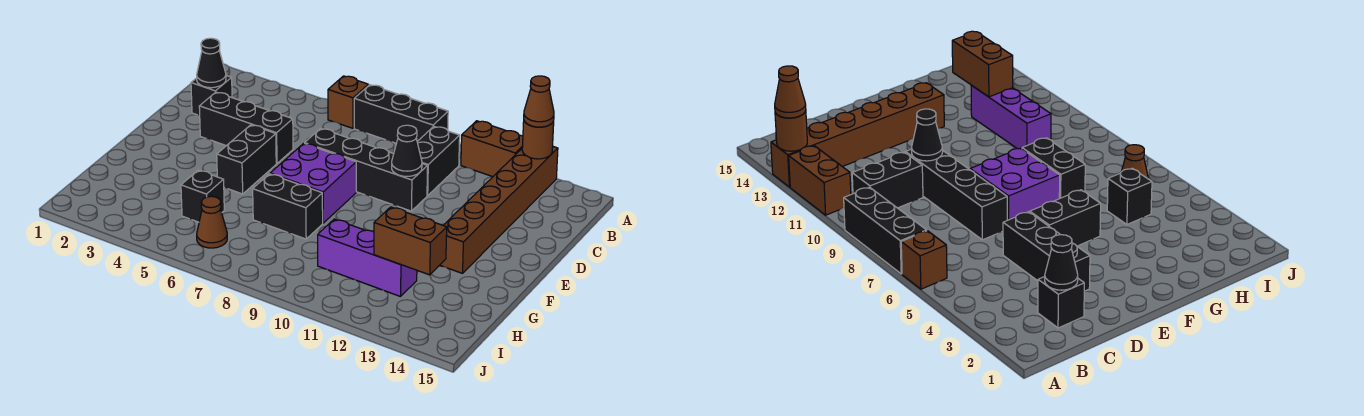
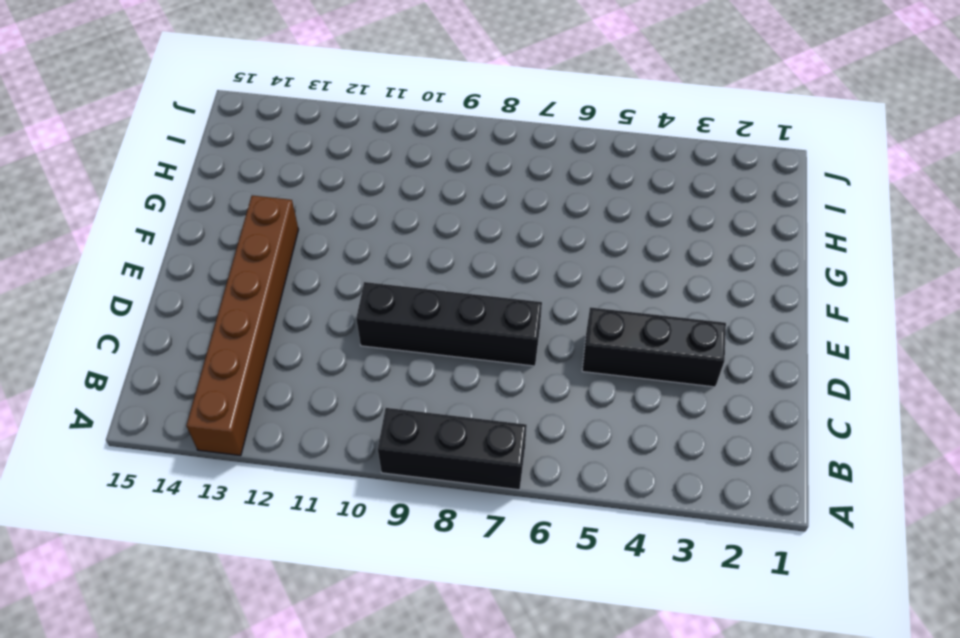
none -> brown 1x1 brick [328,76,368,128]
none -> brown 1x2 brick [461,121,523,177]
none -> black 1x2 brick [417,126,460,196]

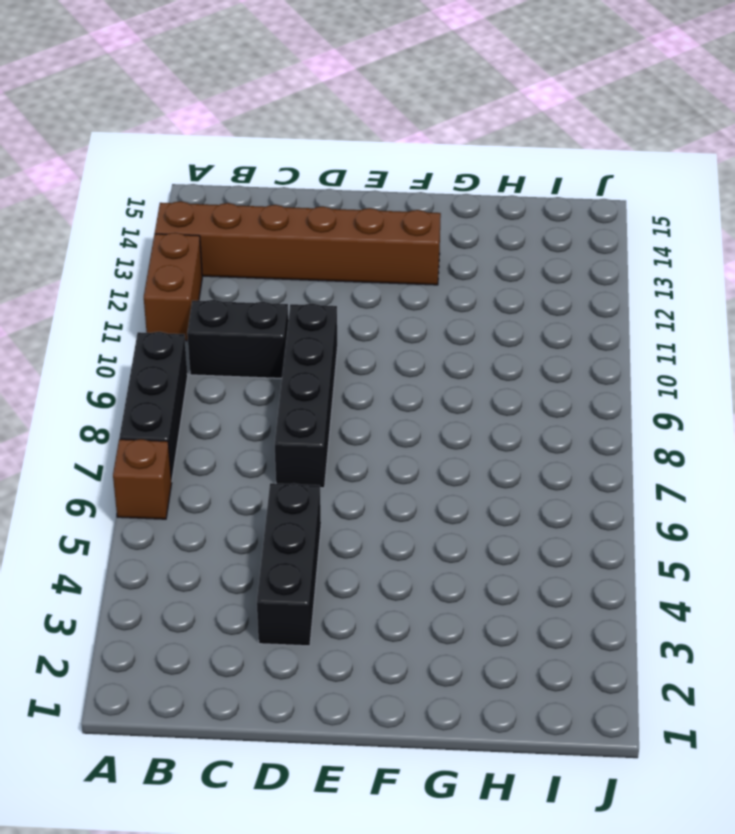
none -> black 1x1 brick [191,76,232,115]
none -> black 1x2 brick [217,125,276,194]
none -> purple 2x2 brick [270,143,356,223]

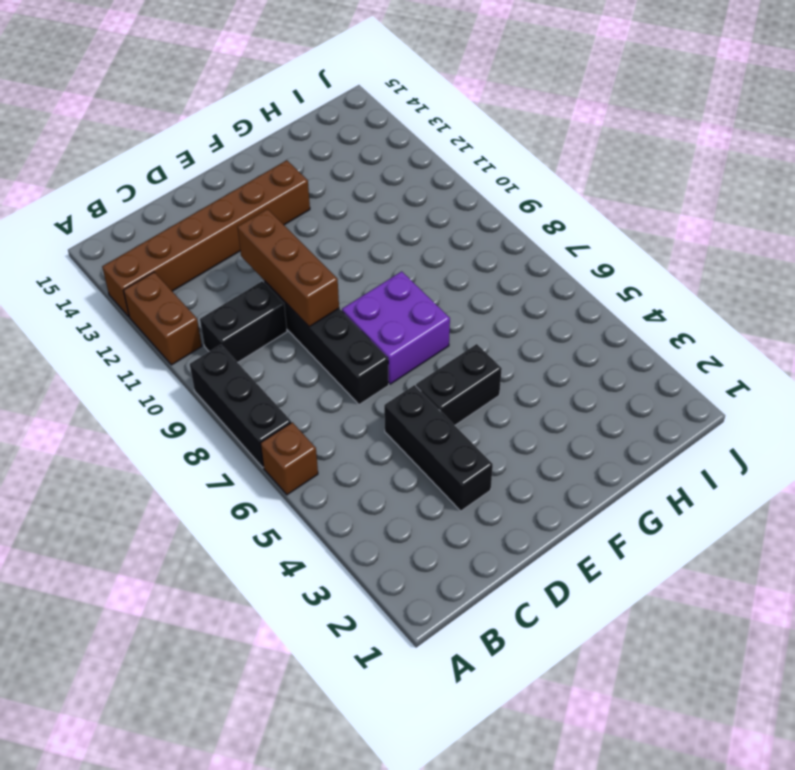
brown 1x3 brick [237,209,339,327] -> black 1x1 cone [392,125,422,176]
none -> black 1x1 brick [191,76,232,115]
none -> black 1x2 brick [253,174,323,239]
none -> black 1x1 brick [181,170,224,222]

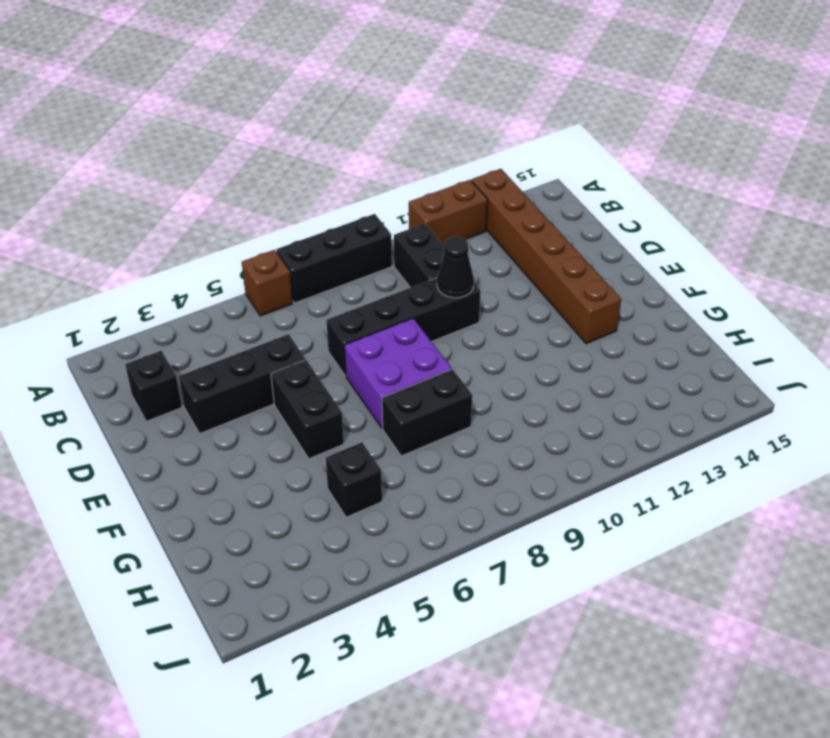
none -> purple 1x3 brick [318,219,417,297]
none -> brown 1x1 cone [197,196,227,248]
none -> brown 1x1 round brick [522,121,554,159]

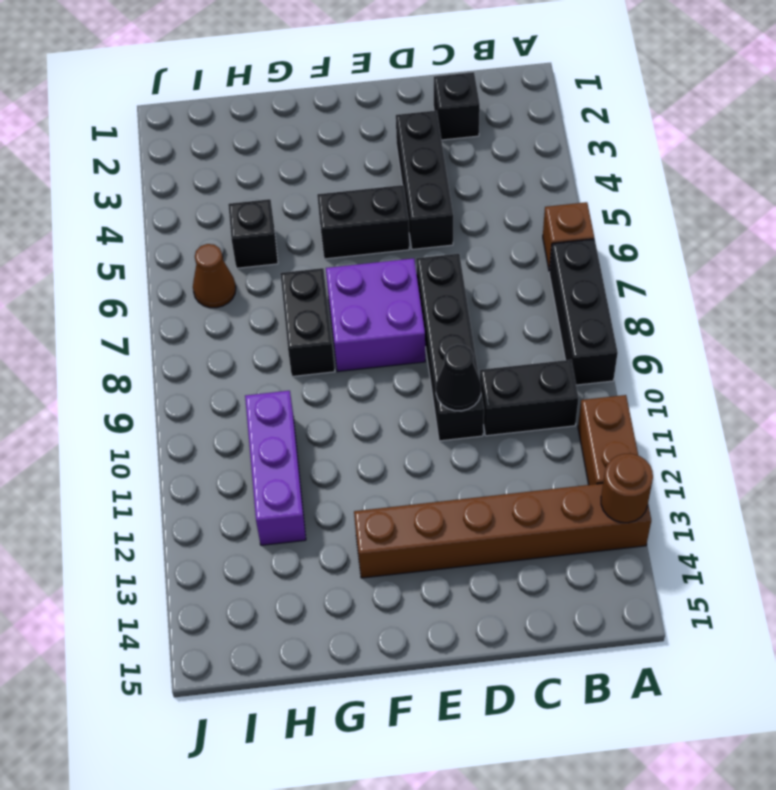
none -> black 1x1 cone [197,38,226,88]
none -> brown 1x2 brick [374,207,447,275]
none -> brown 1x1 cone [524,76,554,127]

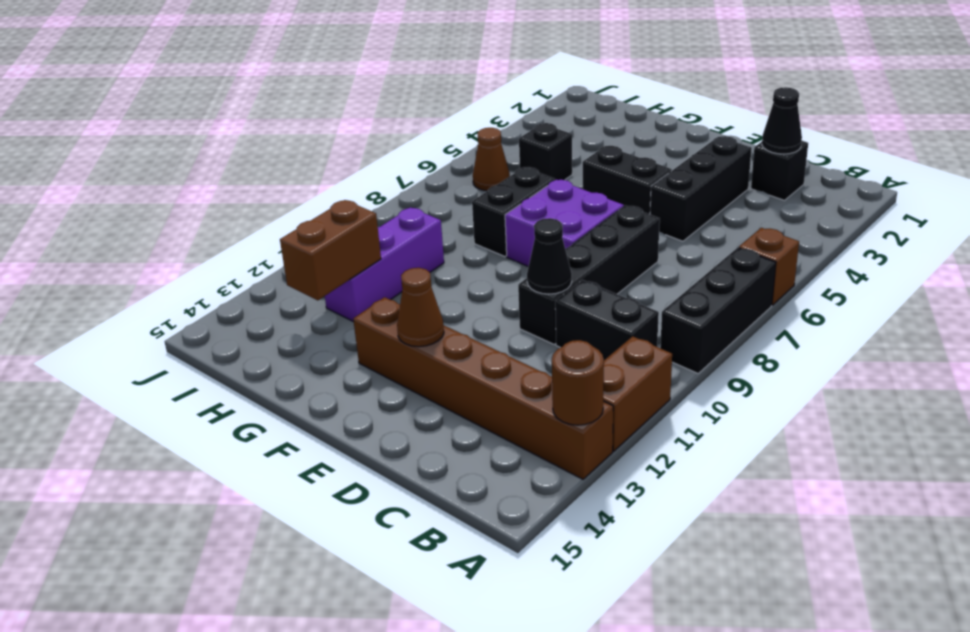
brown 1x1 cone [397,268,444,347] -> brown 1x1 cone moved to [524,76,554,127]

